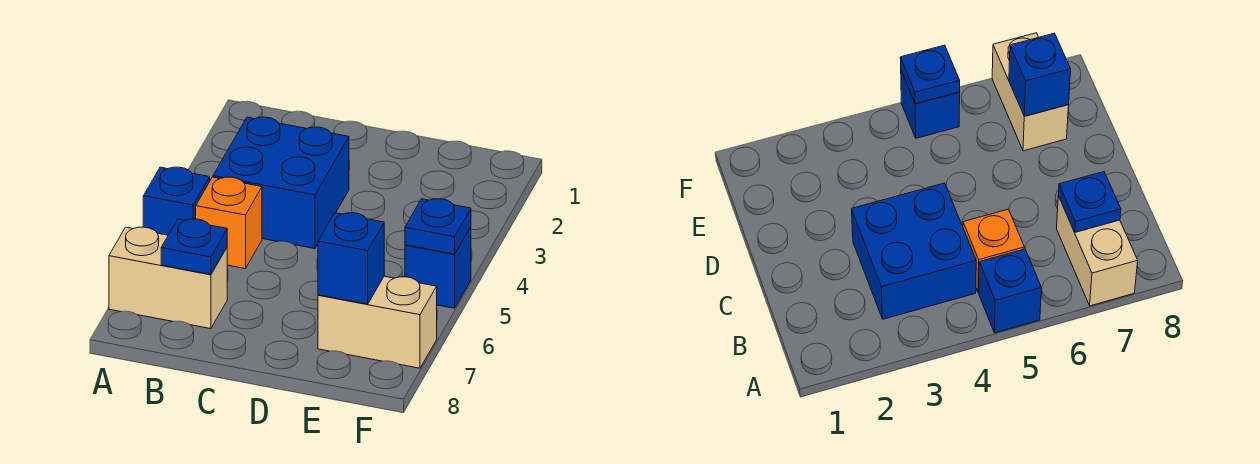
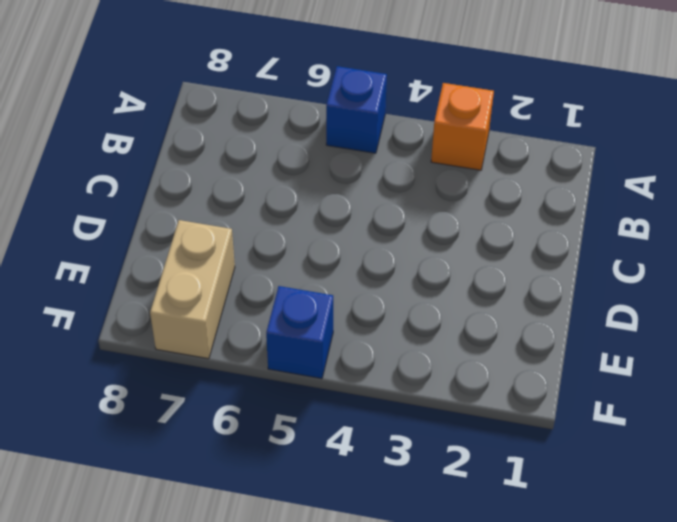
orange 1x1 brick [431,83,494,170] -> orange 1x1 brick moved to [196,177,262,269]
none -> tan 1x2 brick [109,227,227,329]
none -> blue 2x2 brick [213,117,349,249]

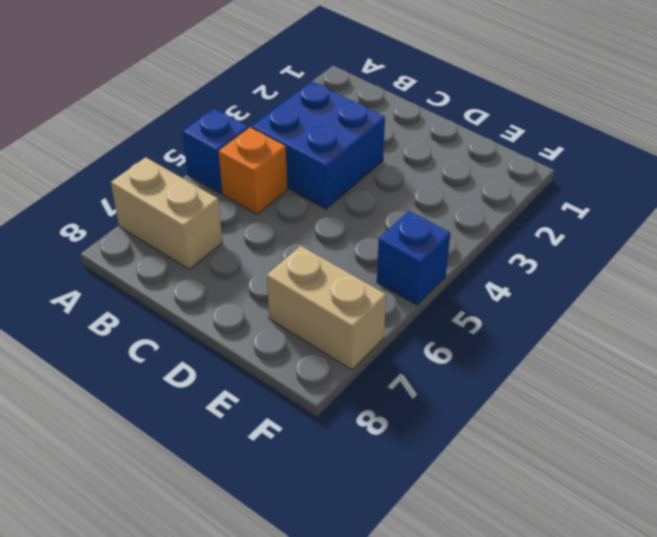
none -> blue 1x1 plate [161,219,227,274]
none -> blue 1x1 brick [318,213,384,304]

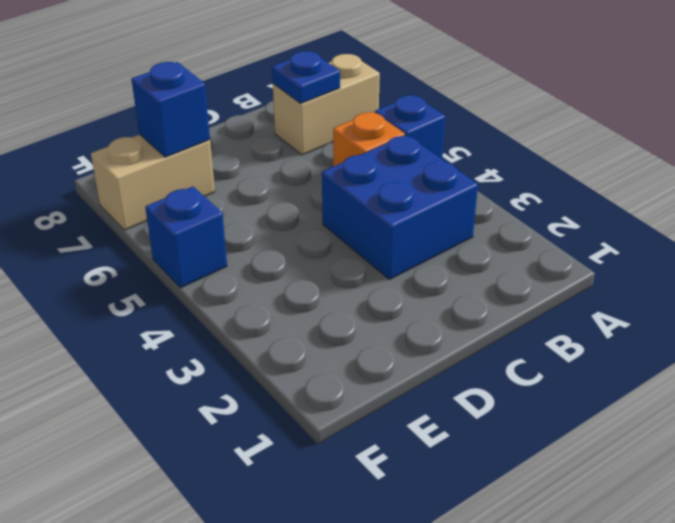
none -> blue 1x1 plate [405,199,471,254]

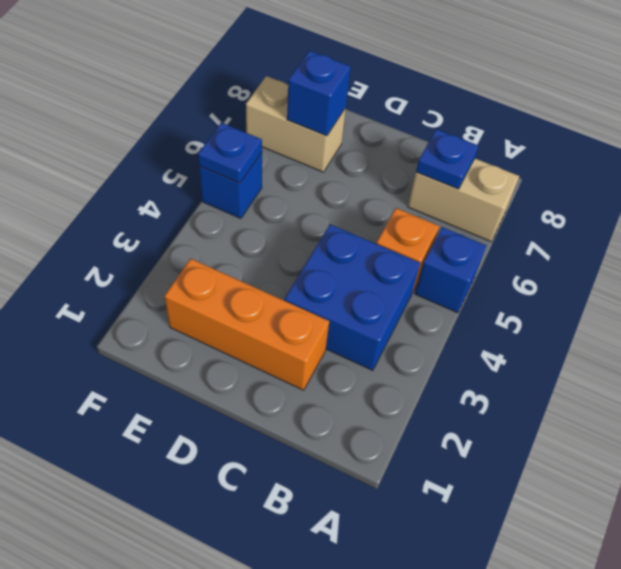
orange 1x3 brick [164,259,329,390] -> none

